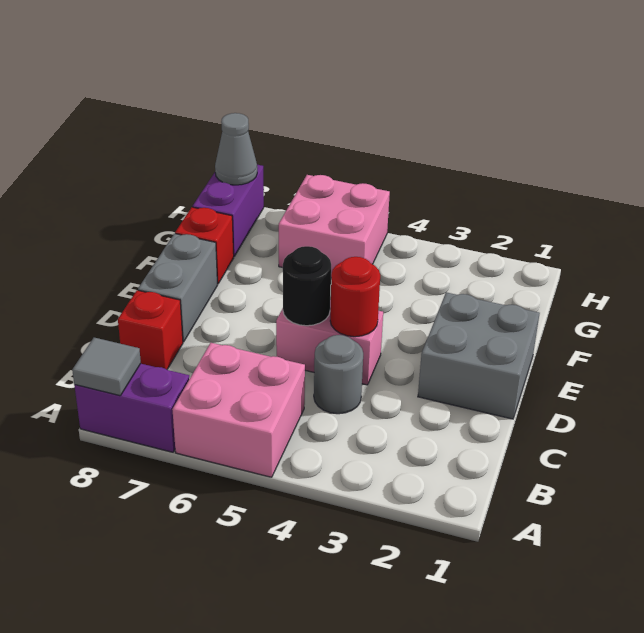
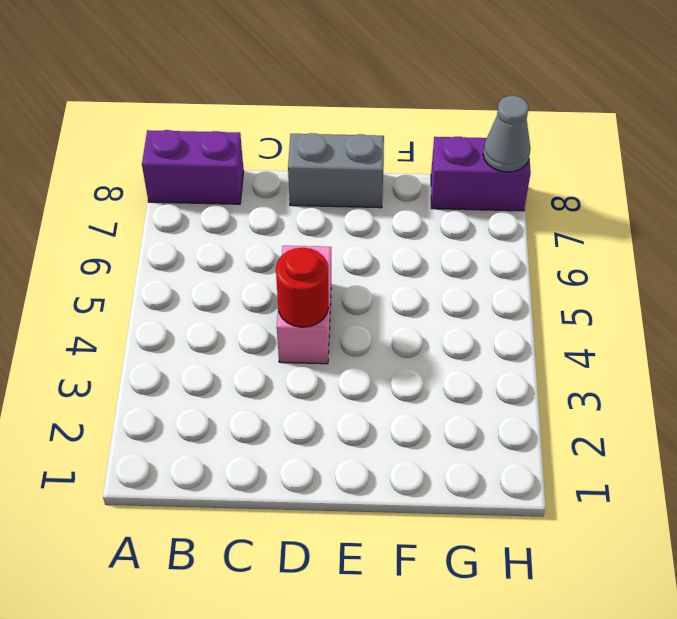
purple 1x2 brick [142,130,244,204] -> purple 1x2 brick turned to [74,364,189,452]
none -> pink 2x2 brick [172,343,305,477]
none -> grey 1x1 round brick [314,335,363,414]
none -> red 1x1 brick [118,290,183,369]

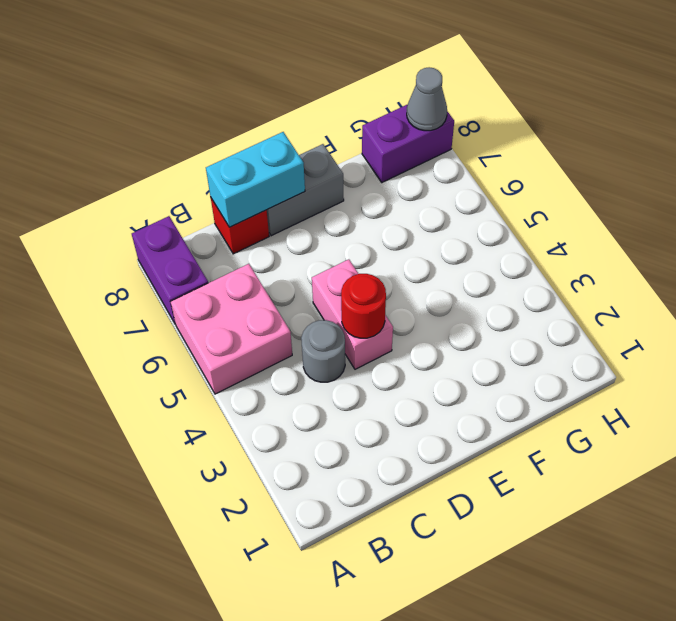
cyan 1x2 brick [206,132,305,227] -> none
none -> grey 2x2 brick [418,292,540,419]
none -> red 1x1 brick [175,207,234,284]
none -> pink 2x2 brick [279,175,390,274]

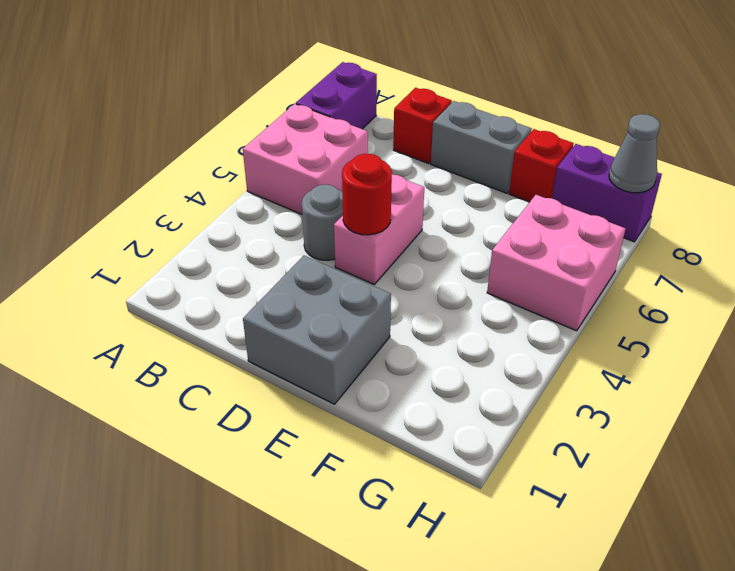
none -> grey 1x1 tile [72,338,141,396]
none -> black 1x1 round brick [283,246,331,326]

